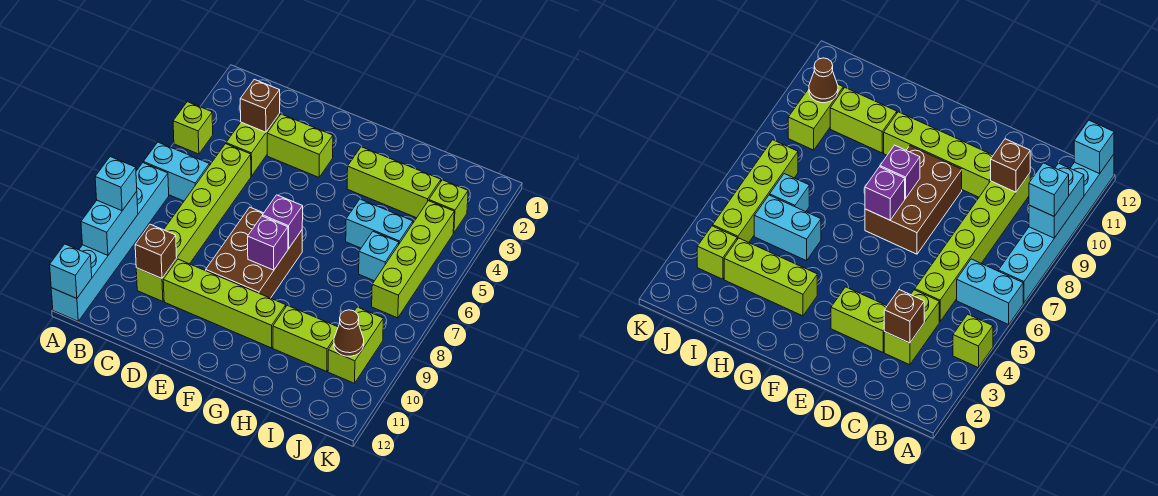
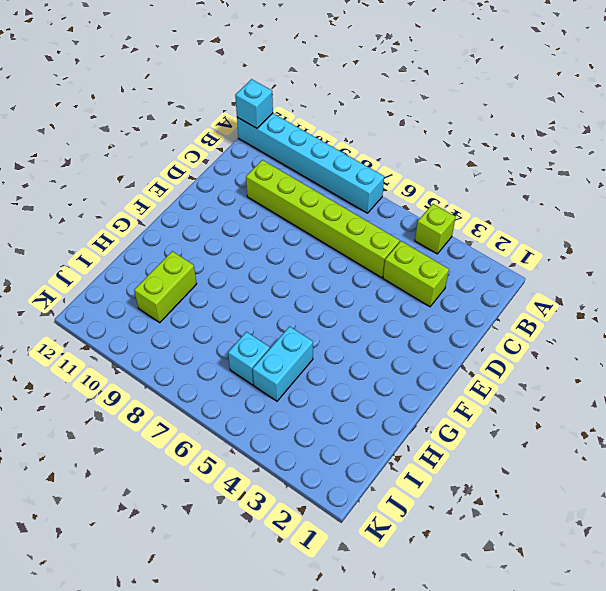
none -> cyan 1x2 brick [143,142,210,201]
none -> lime 1x2 brick [267,114,333,177]
none -> lime 1x4 brick [163,259,286,348]

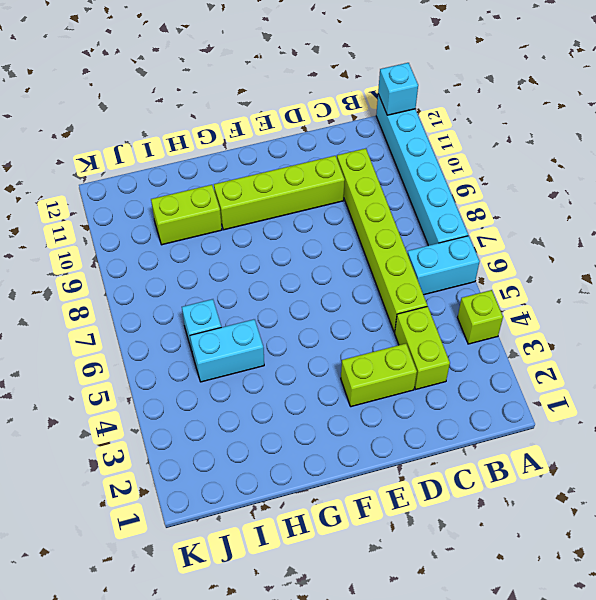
none -> brown 2x3 brick [206,207,302,298]
none -> lime 1x3 brick [347,147,441,218]
none -> lime 1x1 brick [429,180,468,233]

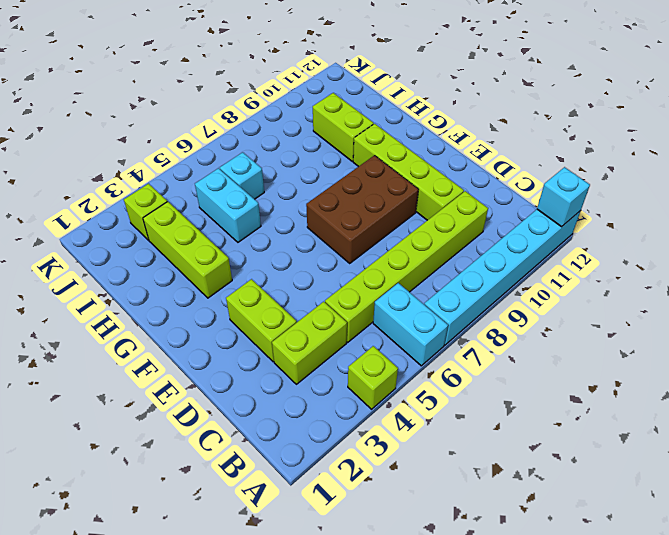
none -> lime 1x4 brick [372,201,454,318]
none -> lime 1x2 brick [328,307,383,383]
none -> cyan 1x2 brick [81,191,138,255]

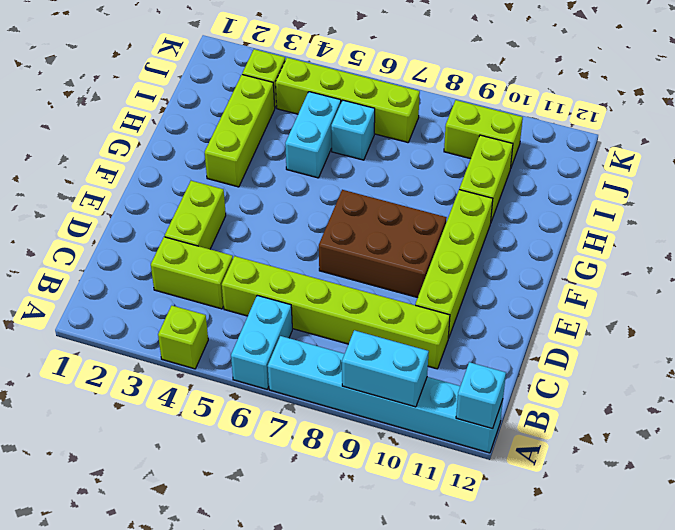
none -> brown 1x1 brick [240,79,280,132]
none -> brown 1x1 brick [135,224,177,279]
none -> purple 1x1 brick [262,195,303,249]

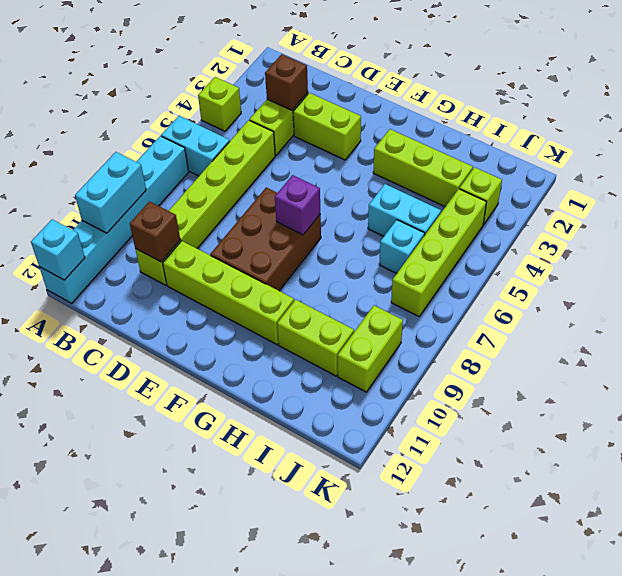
none -> purple 1x1 brick [248,216,288,270]
none -> brown 1x1 cone [334,310,364,356]
none -> cyan 1x1 brick [95,157,137,211]

